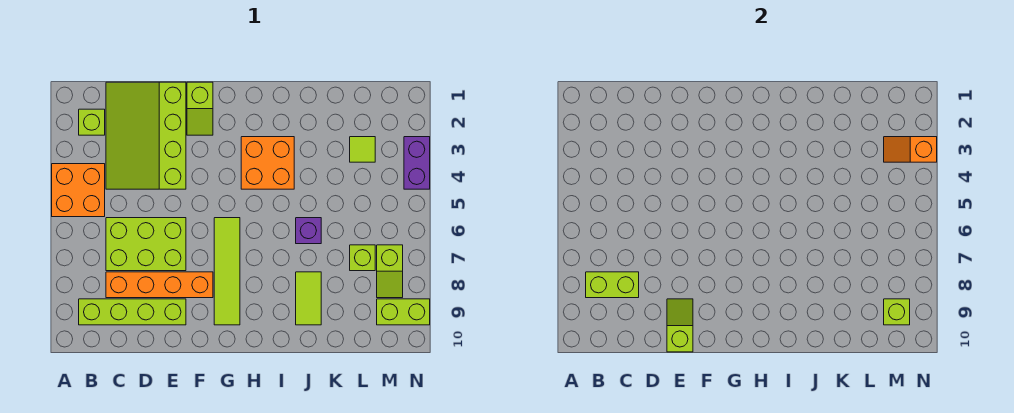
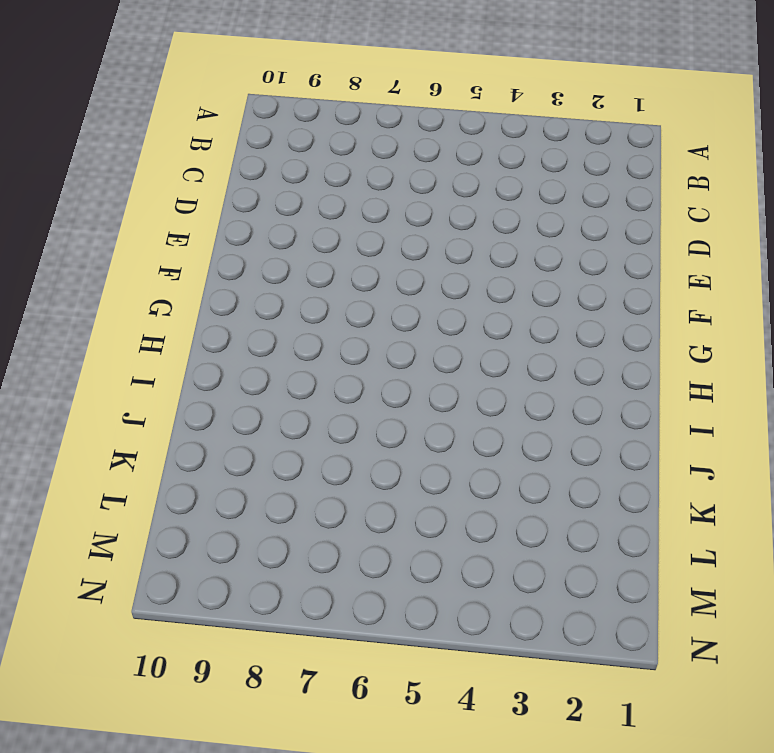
none -> orange 2x2 brick [52,164,105,217]
none -> lime 1x1 brick [79,109,105,135]
none -> lime 1x4 brick [79,299,186,325]

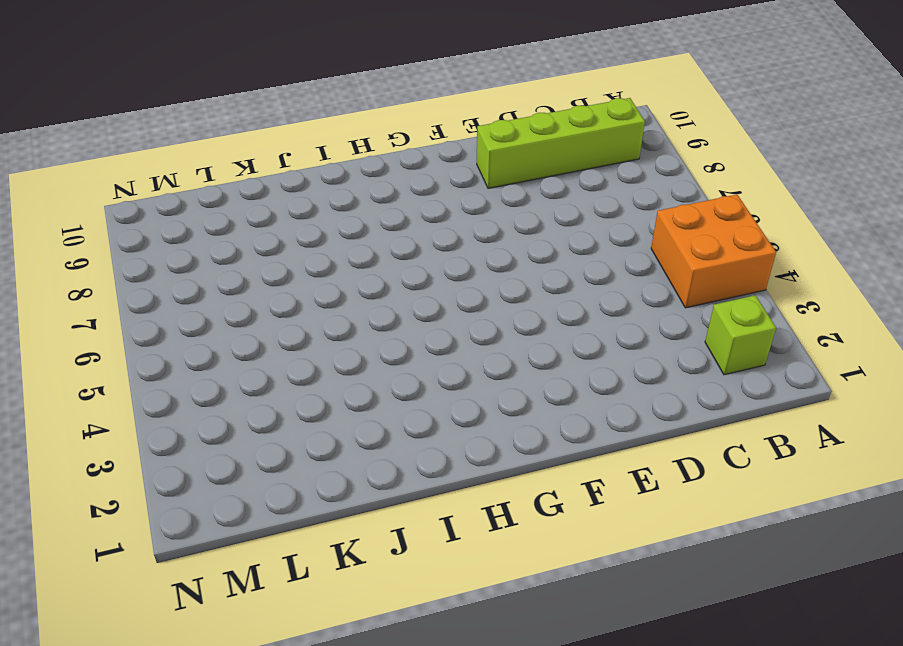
none -> lime 3x4 slope [106,82,186,189]
none -> lime 2x3 brick [106,218,186,271]
none -> orange 1x4 brick [106,272,213,298]

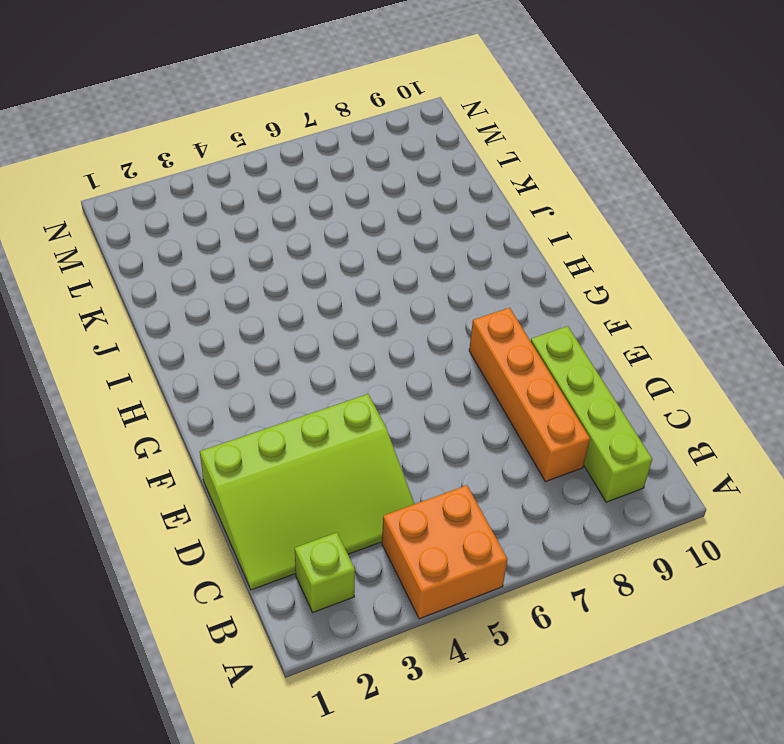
none -> lime 2x3 brick [106,218,186,271]
none -> lime 1x2 slope [187,82,213,135]
none -> lime 1x4 tile [214,218,240,325]

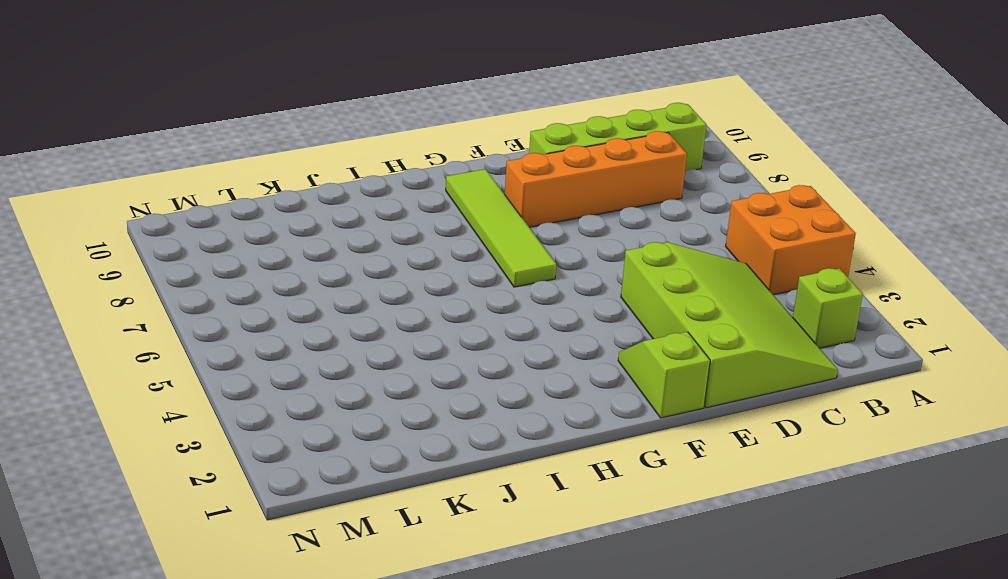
none -> lime 2x3 brick [106,218,186,271]
none -> orange 2x2 brick [241,137,294,189]
none -> purple 1x1 brick [296,218,321,244]

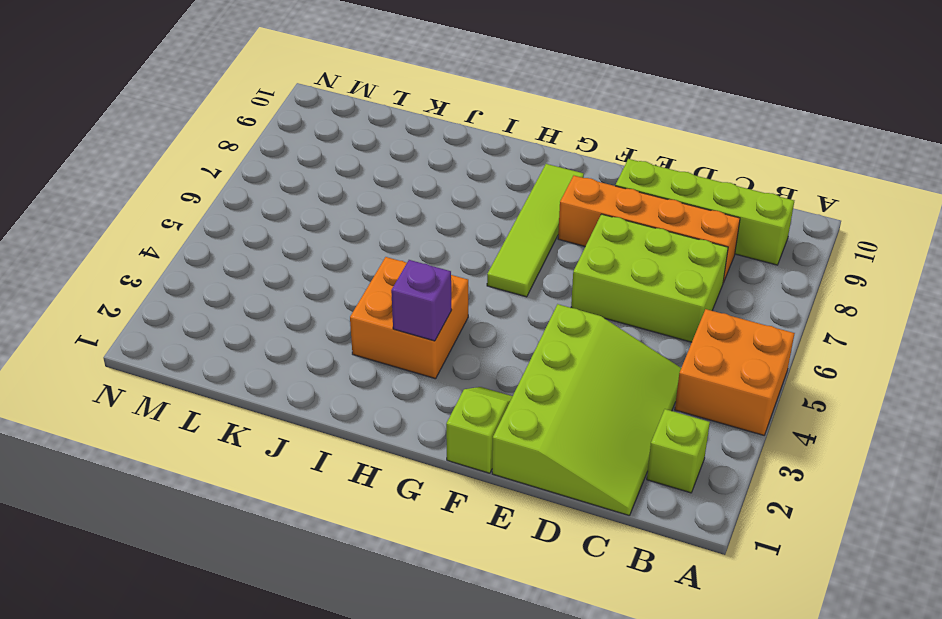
purple 1x1 brick [391,260,452,341] -> purple 1x1 brick moved to [296,218,321,244]
none -> lime 1x2 tile [296,272,321,325]
none -> lime 1x1 tile [350,137,375,162]
none -> lime 1x1 brick [350,245,375,271]

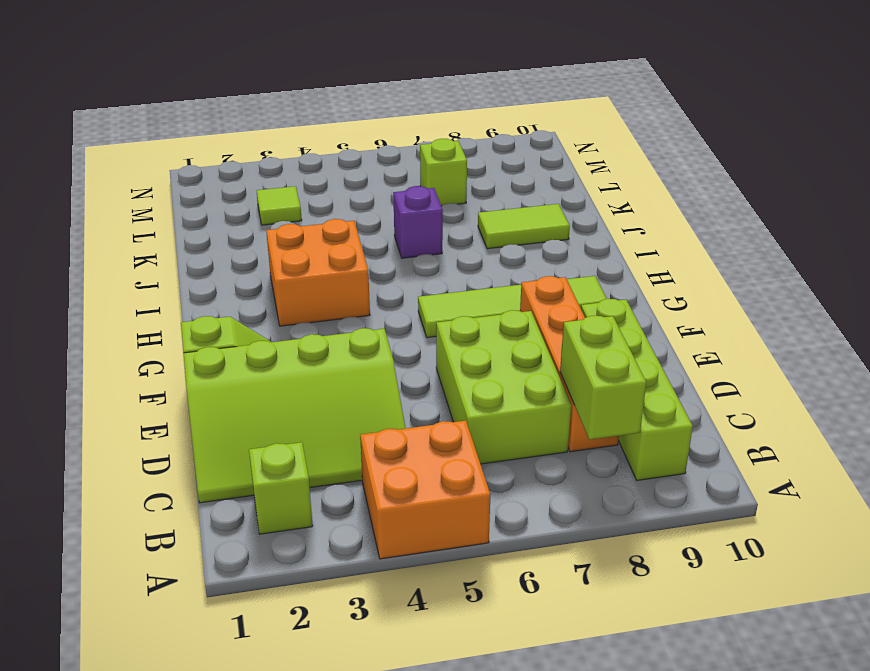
none -> lime 1x2 slope [377,245,403,298]
none -> lime 1x2 brick [377,299,430,325]
none -> purple 1x2 brick [404,137,430,189]

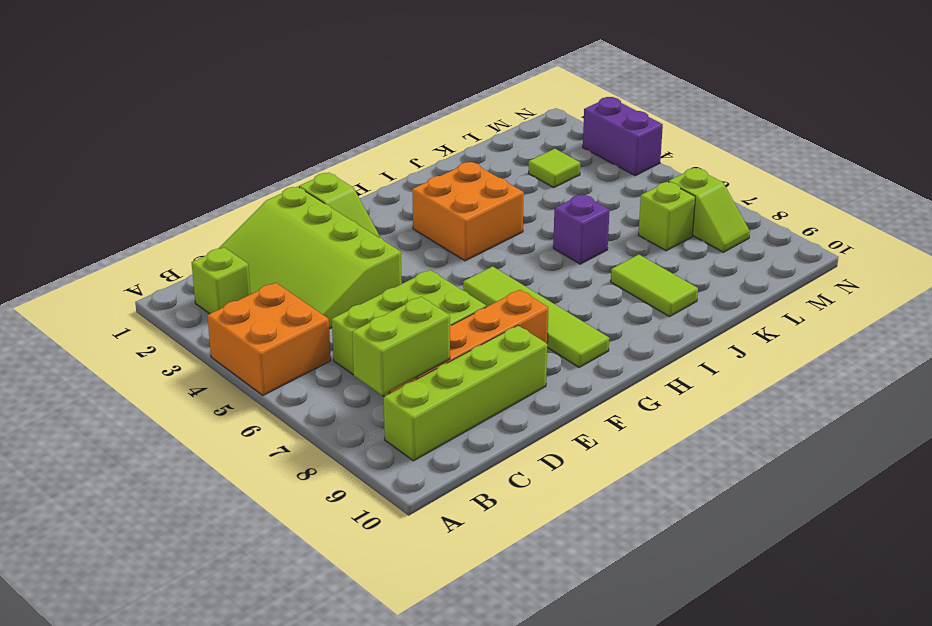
none -> lime 1x2 brick [377,299,430,325]
none -> lime 1x2 slope [667,299,693,352]
none -> orange 1x2 slope [884,137,937,162]

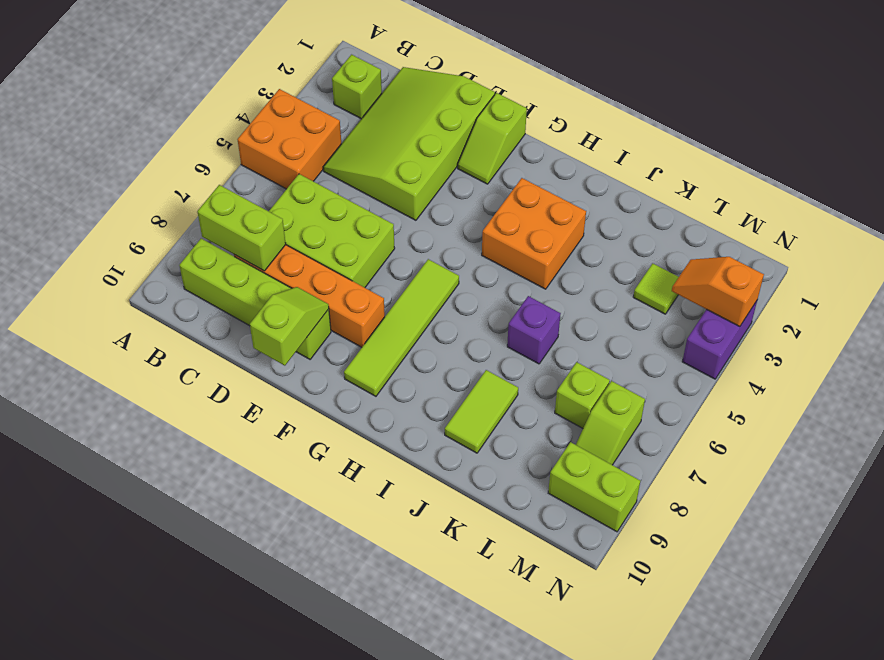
none -> lime 1x1 brick [884,299,910,325]

